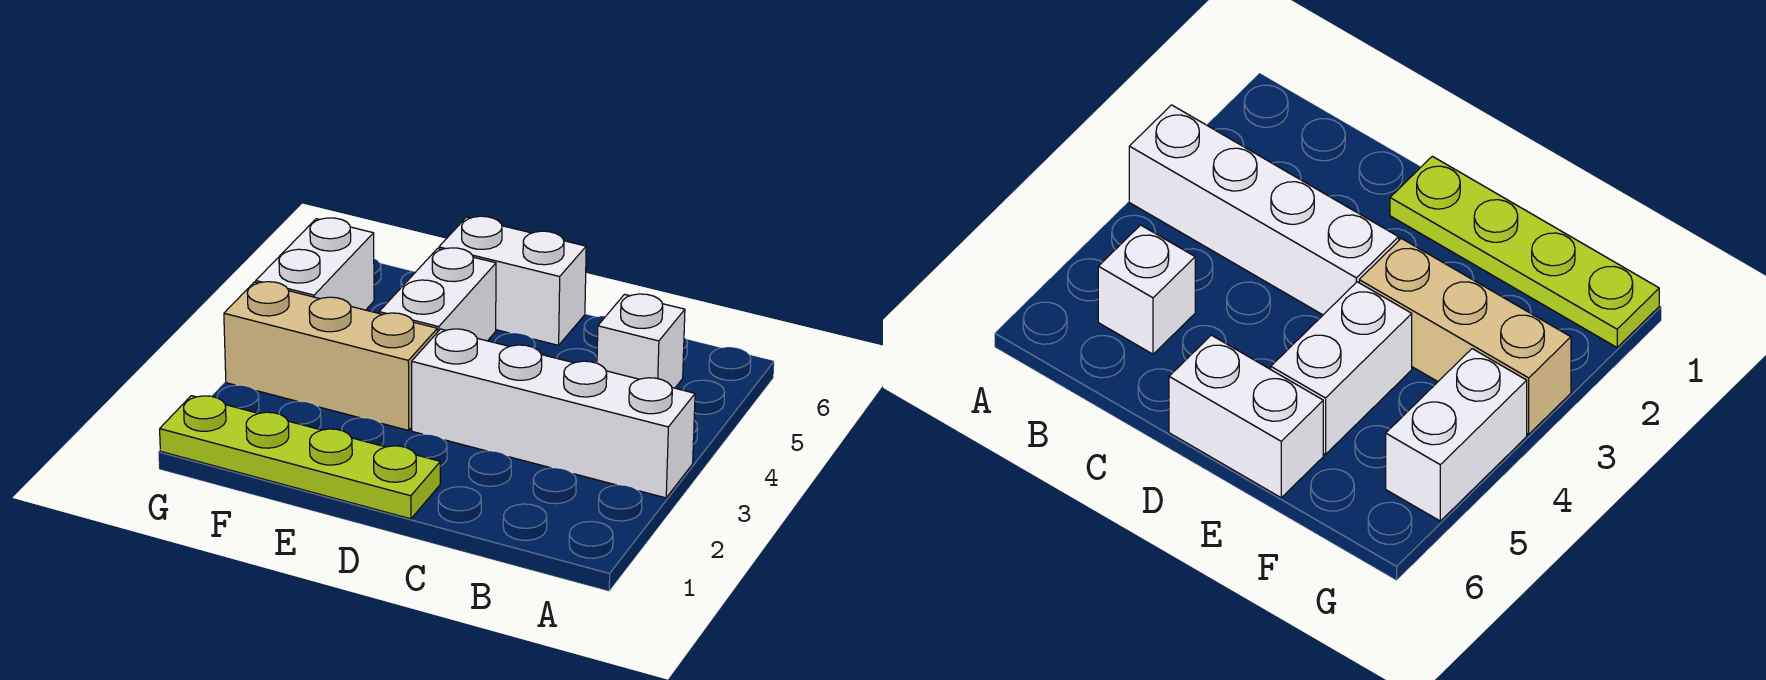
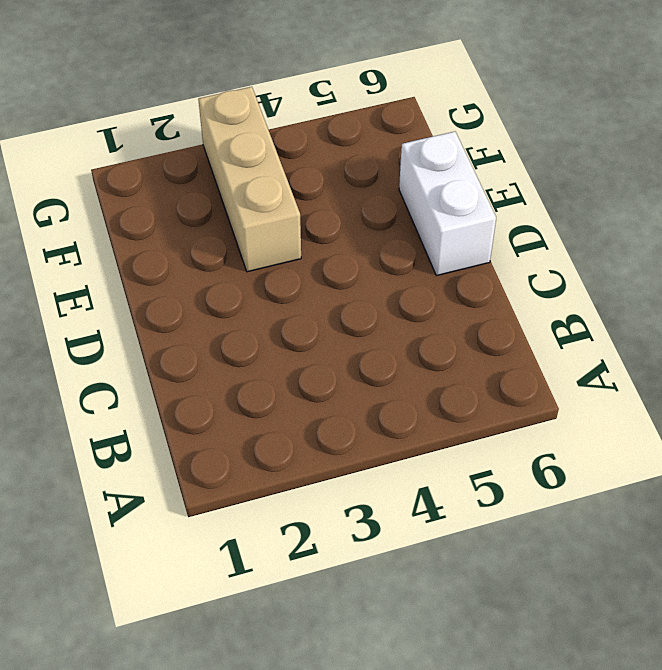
none -> white 1x4 brick [412,329,695,498]
none -> white 1x1 brick [597,294,685,388]

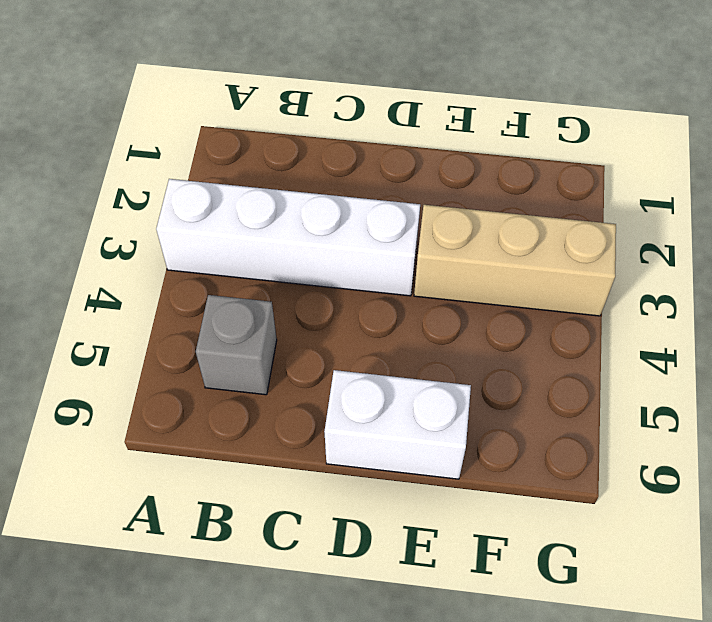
grey 1x1 brick [196,295,277,395] -> white 1x1 brick [597,294,685,388]
none -> lime 1x4 plate [160,396,440,519]
none -> white 1x2 brick [379,248,496,341]

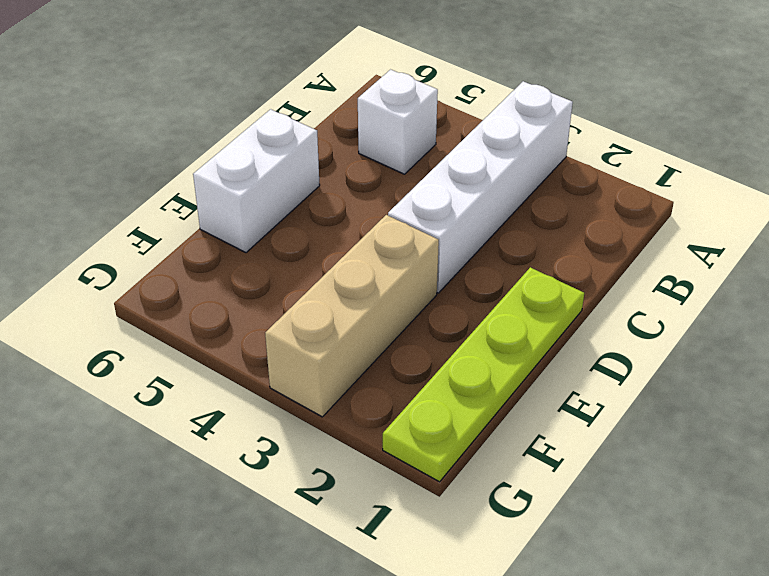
none -> white 1x2 brick [379,248,496,341]
none -> white 1x2 brick [256,218,374,310]

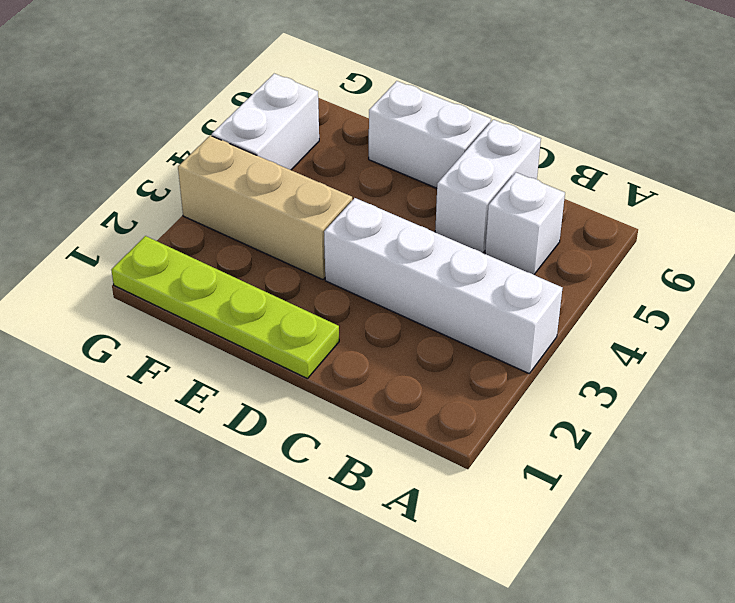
white 1x2 brick [435,120,541,253] -> white 1x2 brick moved to [379,248,496,341]

